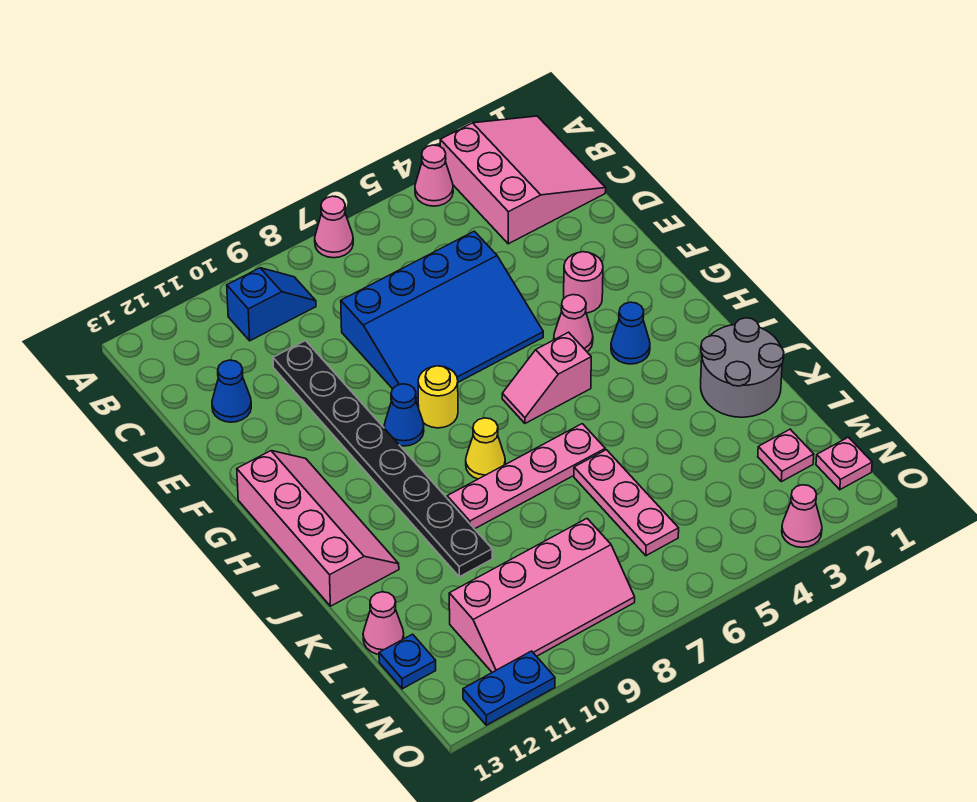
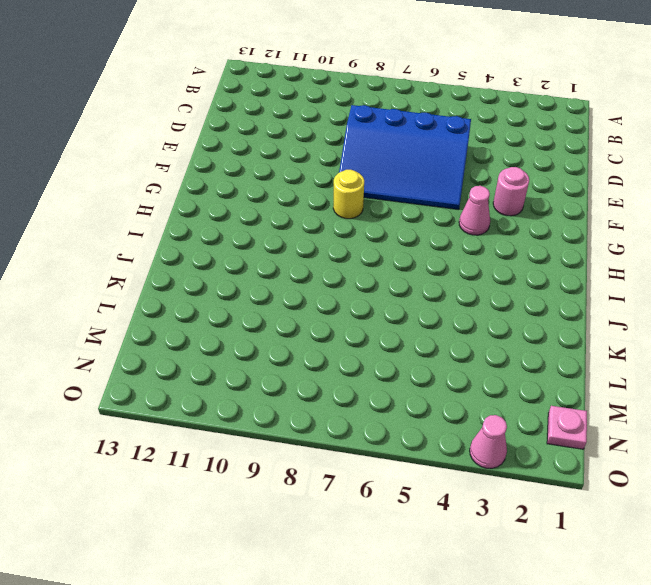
none -> pink 3x3 slope [440,116,606,244]
none -> pink 1x1 cone [415,145,453,206]
none -> pink 1x1 cone [315,196,353,258]

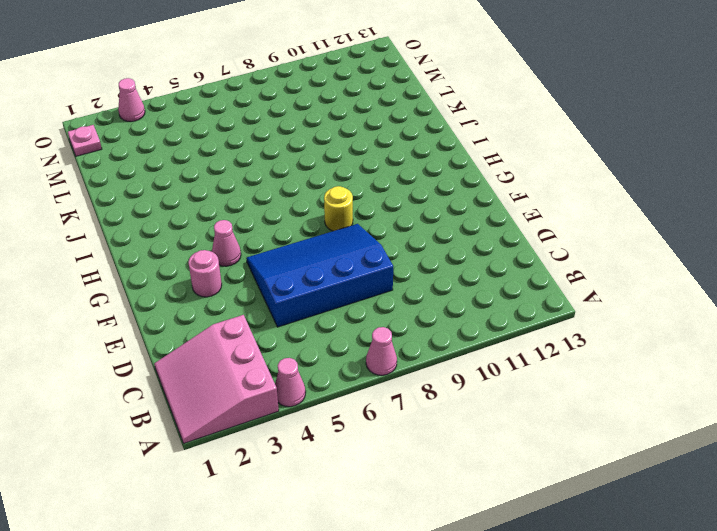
none -> blue 1x2 slope [227,268,316,341]
none -> black 1x8 plate [273,341,492,577]
none -> blue 1x1 cone [212,360,251,422]

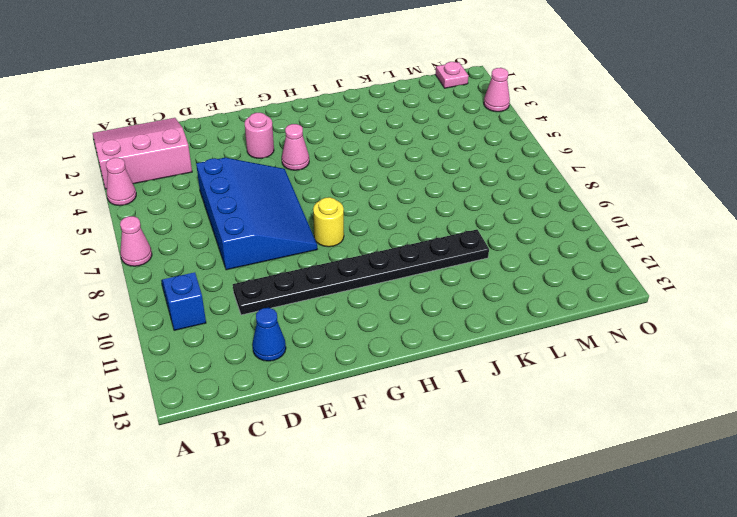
none -> blue 1x1 cone [384,384,424,446]
none -> pink 2x4 slope [237,451,399,606]
none -> blue 1x1 cone [611,302,650,364]

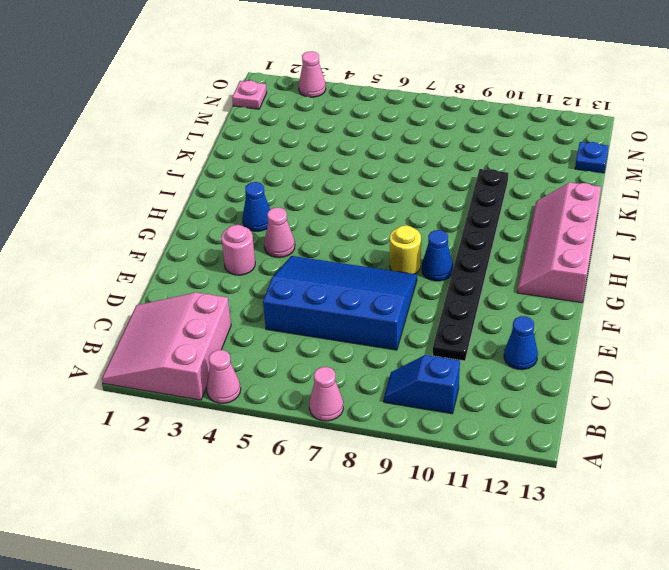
none -> pink 1x2 slope [502,332,591,423]
none -> yellow 1x1 cone [466,418,505,479]
none -> grey 2x2 round brick [701,318,784,417]

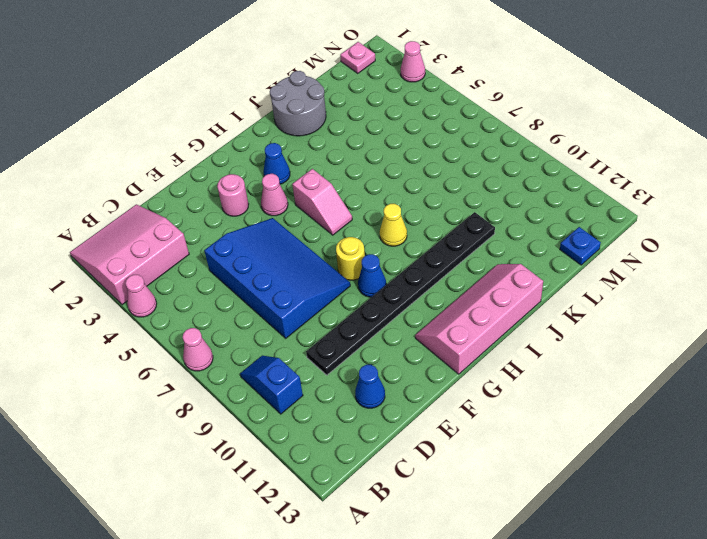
none -> pink 1x4 plate [447,424,605,529]
none -> pink 1x3 plate [574,450,679,556]
none -> pink 1x1 cone [363,592,404,654]

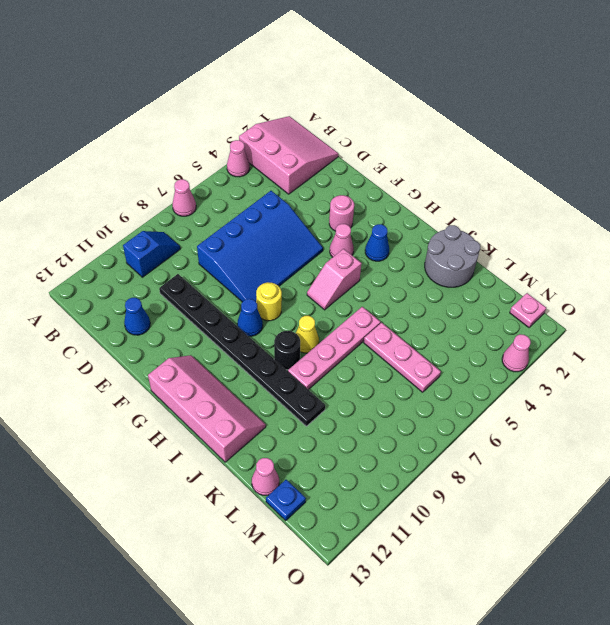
black 1x1 round brick [274,331,300,370] -> none
none -> pink 1x1 plate [758,429,814,482]
none -> pink 2x4 slope [449,519,635,672]
none -> blue 1x2 plate [463,651,555,725]

